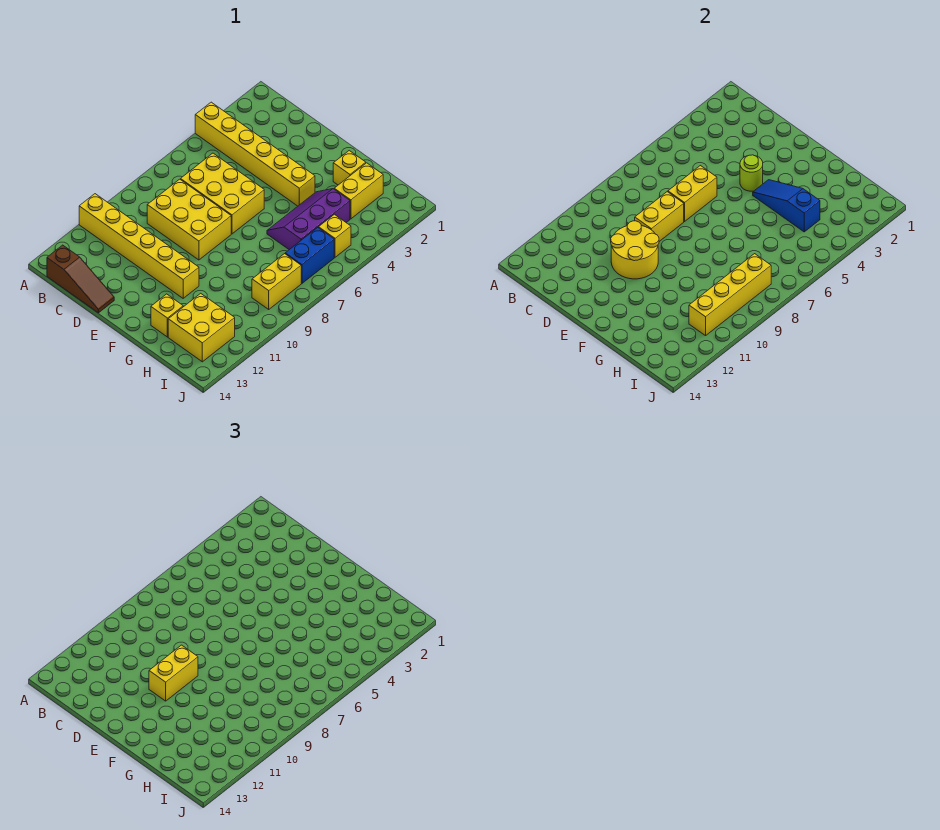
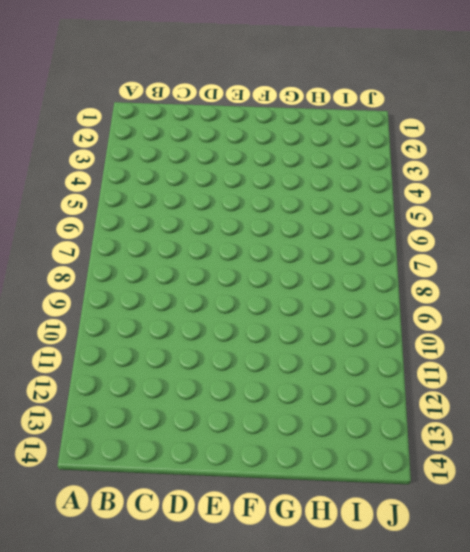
none -> yellow 1x6 brick [195,102,315,206]
none -> yellow 1x6 brick [79,194,199,298]
none -> brown 1x3 slope [47,245,114,313]

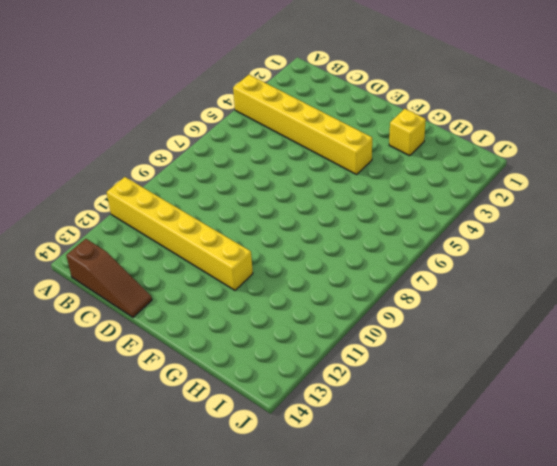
none -> yellow 2x3 brick [181,153,264,234]
none -> yellow 2x3 brick [147,179,231,260]
none -> purple 2x3 slope [267,189,350,250]

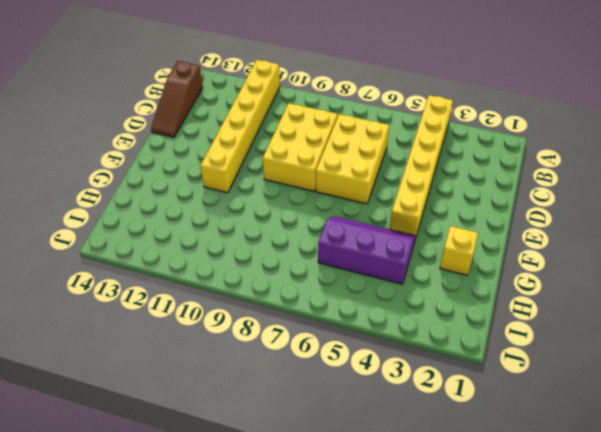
none -> yellow 1x1 brick [151,294,183,337]
none -> yellow 1x2 brick [334,163,383,219]
none -> yellow 2x2 brick [168,293,235,362]

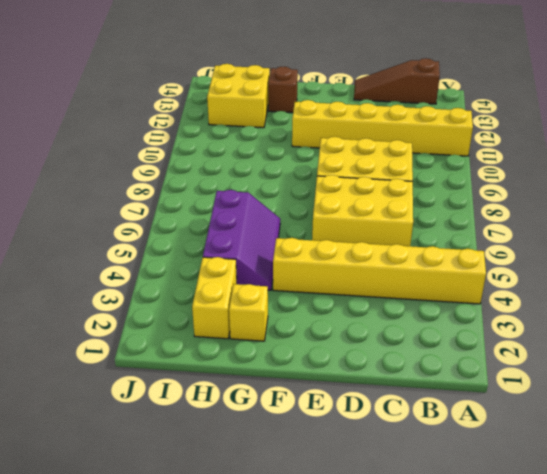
brown 1x1 brick [268,67,298,113] -> yellow 1x1 brick [151,294,183,337]
none -> yellow 1x1 brick [319,214,351,257]
none -> blue 1x2 brick [285,228,334,283]
none -> yellow 1x2 brick [252,254,301,309]

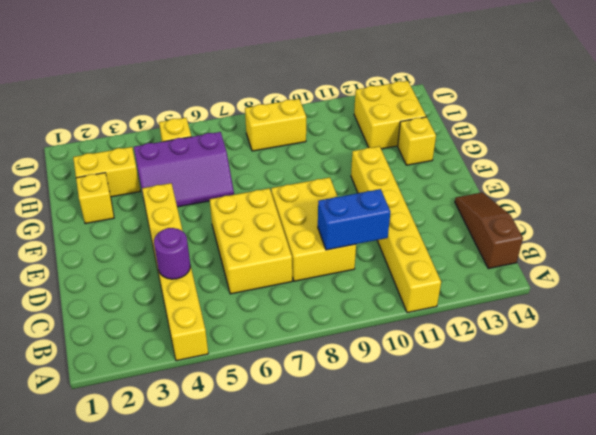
purple 1x1 round brick [154,228,190,279] -> none
blue 1x2 brick [318,189,390,250] -> blue 1x2 brick moved to [285,228,334,283]
none -> yellow 1x2 brick [668,166,717,221]
none -> yellow 1x2 brick [635,192,684,241]
none -> yellow 2x2 round brick [611,221,659,279]

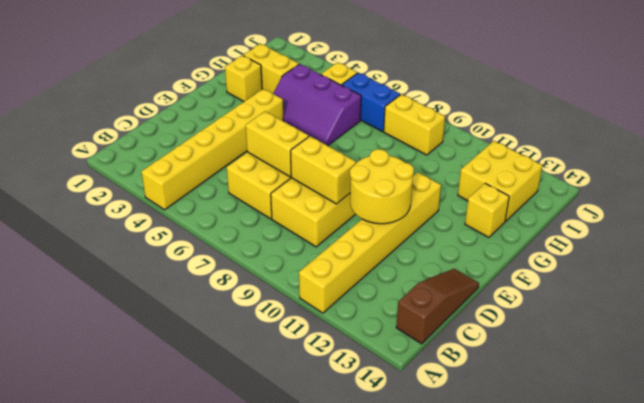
none -> lime 1x1 round brick [740,155,763,191]
none -> blue 1x3 slope [753,180,820,232]
none -> yellow 1x4 brick [689,254,771,336]

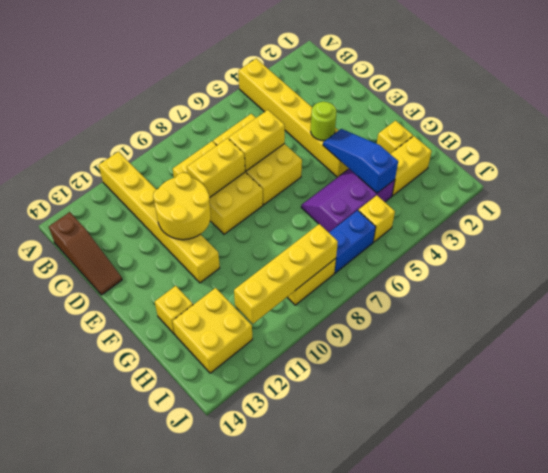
none -> yellow 1x2 brick [149,645,198,701]

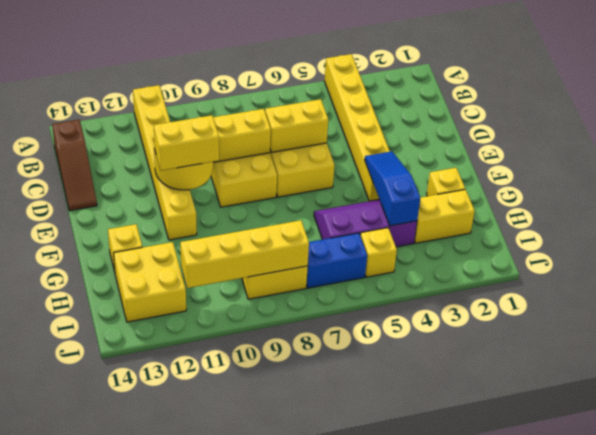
none -> lime 1x1 round brick [740,155,763,191]

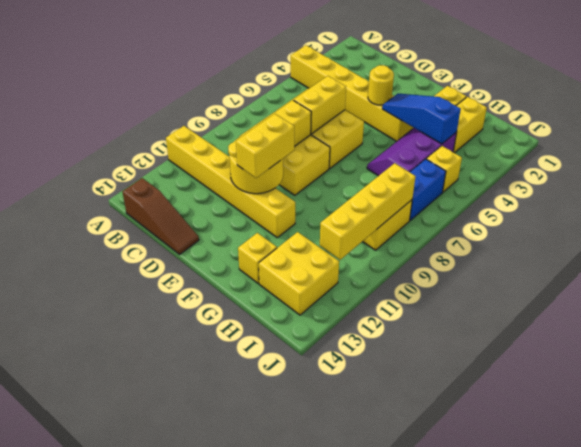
yellow 1x1 round brick [368,65,394,105] -> lime 1x1 round brick [740,155,763,191]

